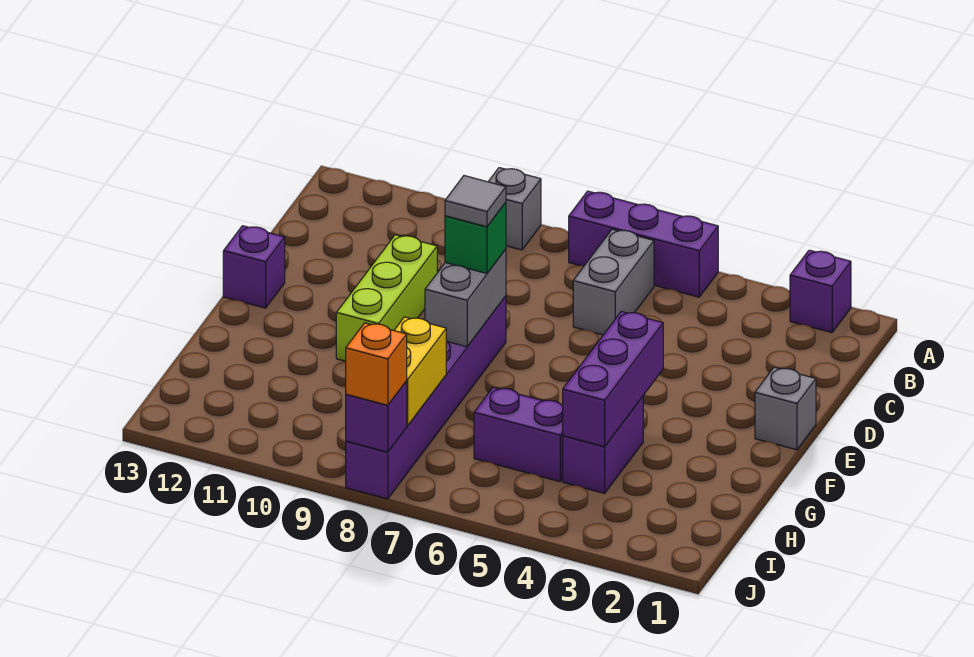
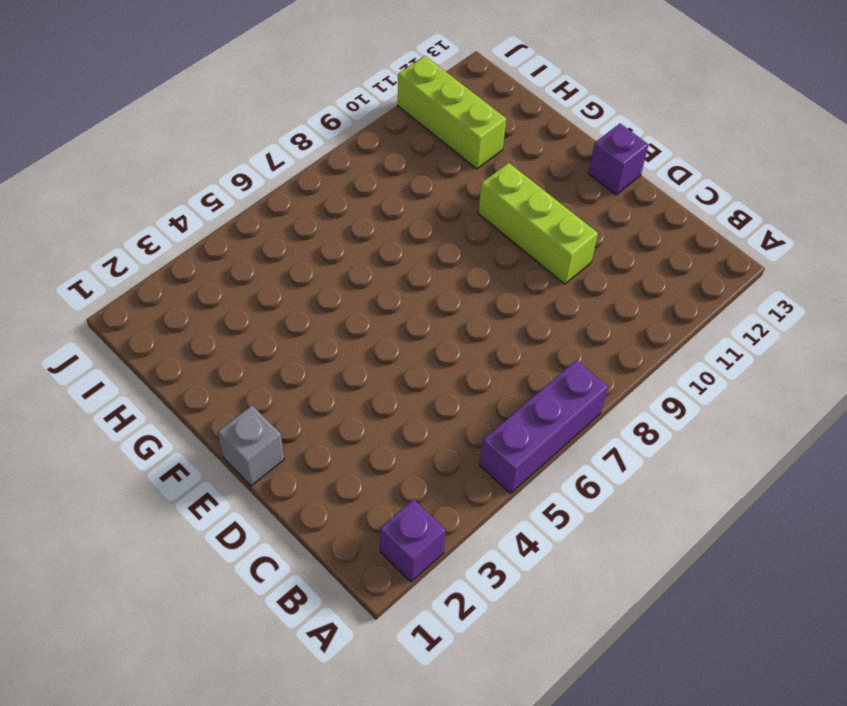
lime 1x3 brick [398,56,506,169] -> none
none -> grey 1x1 brick [488,168,541,250]
none -> grey 1x2 brick [573,229,654,335]
none -> purple 1x6 brick [346,296,506,499]

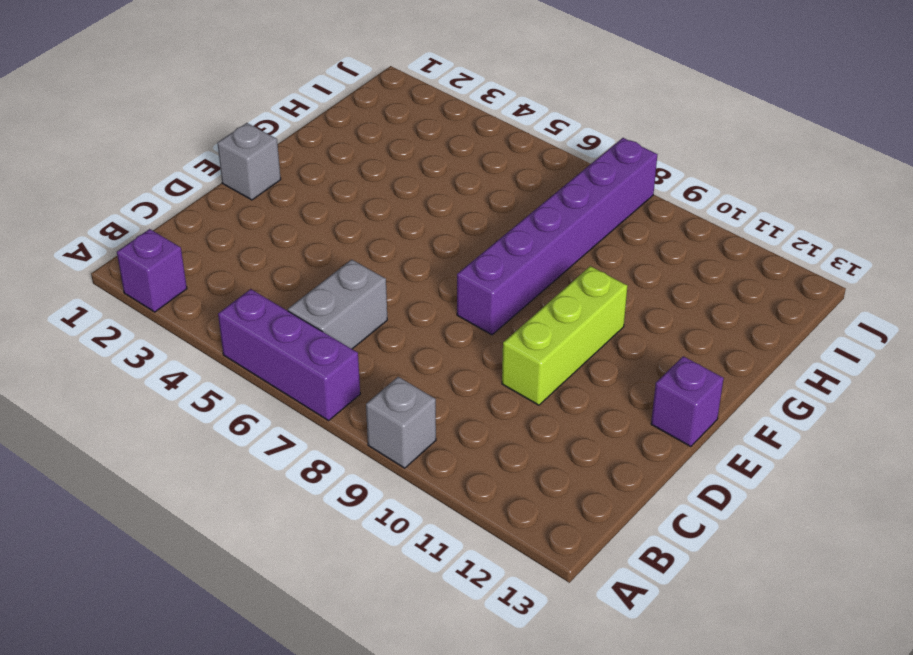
none -> purple 1x2 brick [563,397,643,493]
none -> purple 1x2 brick [474,387,563,482]
none -> grey 1x2 brick [425,249,506,347]

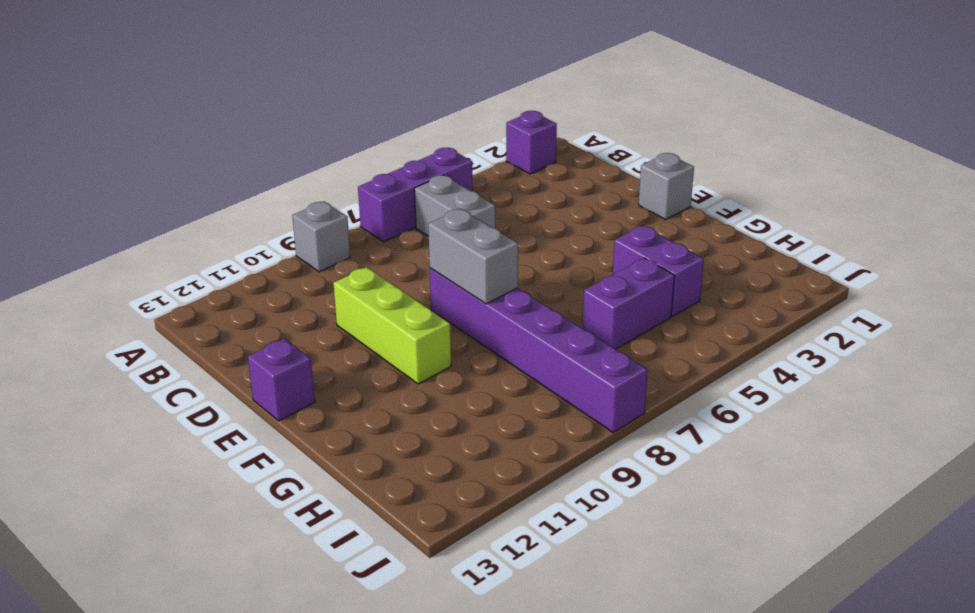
none -> purple 1x3 brick [563,312,663,447]
none -> yellow 1x2 brick [394,317,447,426]
none -> purple 1x1 brick [346,381,407,452]

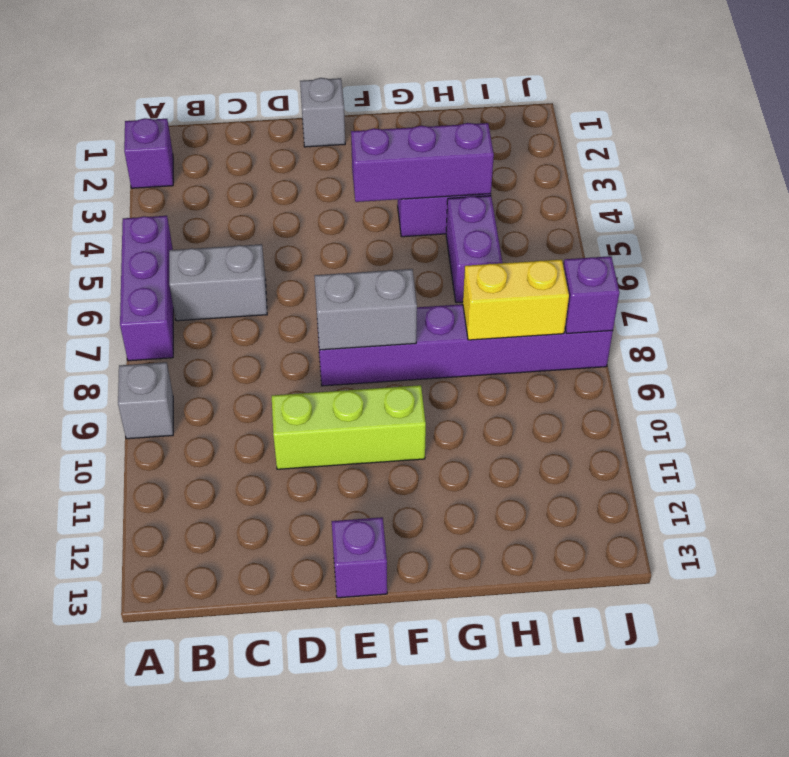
none -> green 1x1 brick [445,203,506,274]
none -> orange 1x1 brick [346,323,407,405]
none -> grey 1x1 tile [445,176,506,227]

